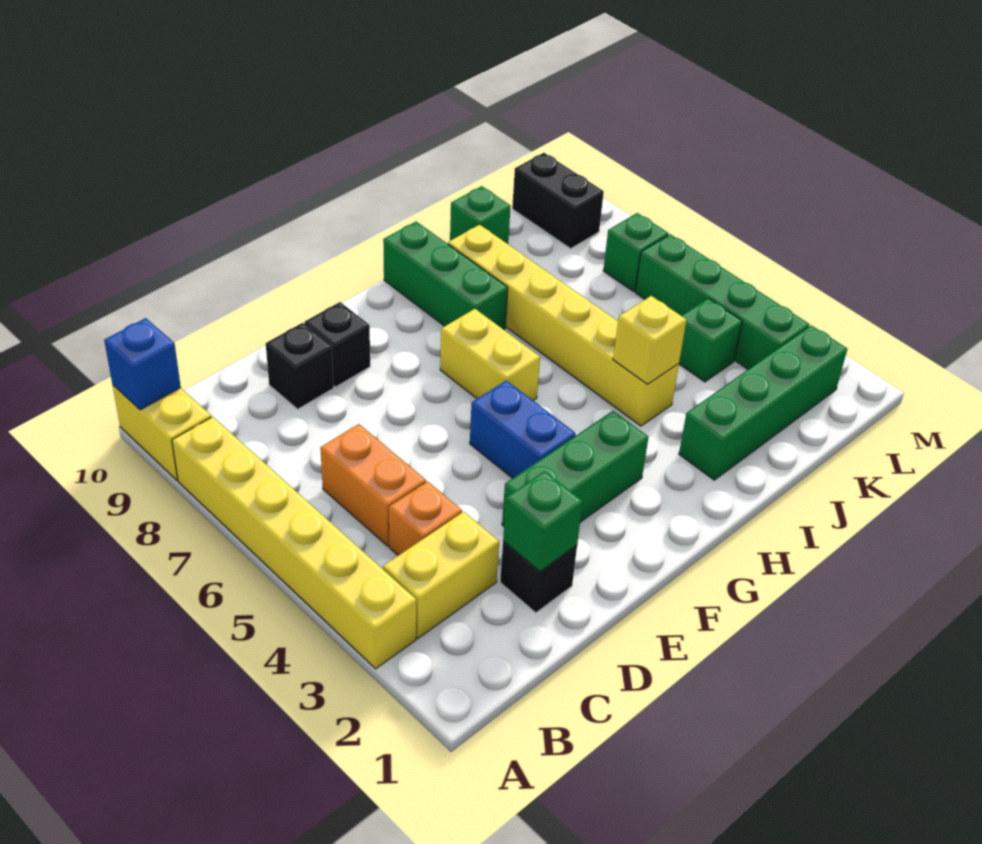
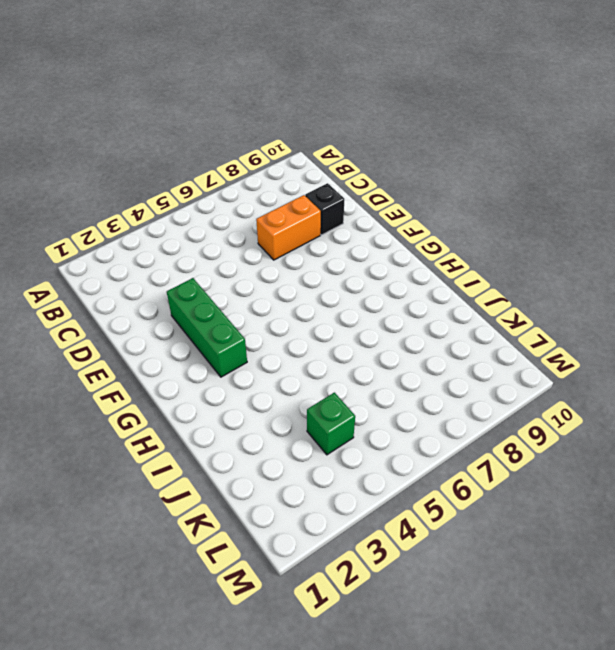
orange 1x2 brick [256,195,321,260] -> orange 1x2 brick moved to [320,424,426,546]
none -> yellow 1x6 brick [172,417,416,669]
none -> yellow 1x2 brick [113,385,211,480]
none -> yellow 1x2 brick [383,512,499,638]

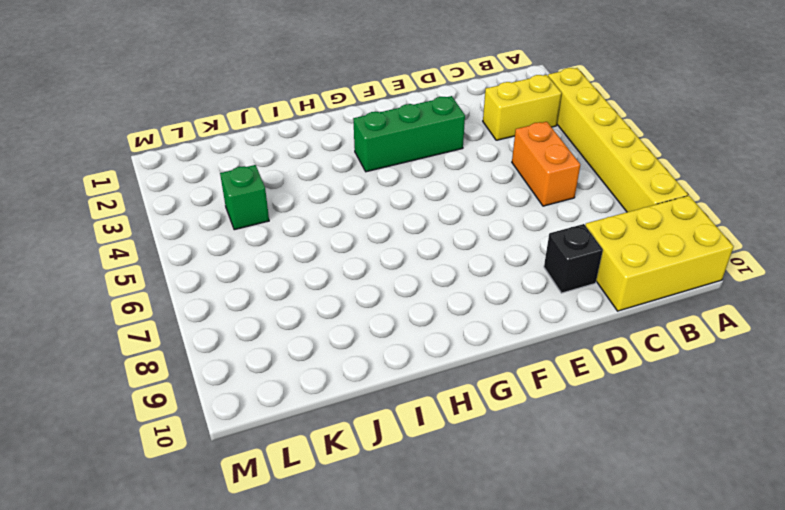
yellow 2x3 brick [585,196,734,311] -> yellow 1x2 brick [113,385,211,480]
none -> orange 1x1 brick [389,481,462,556]
none -> black 1x1 brick [500,541,577,613]
none -> black 1x1 brick [304,302,370,387]

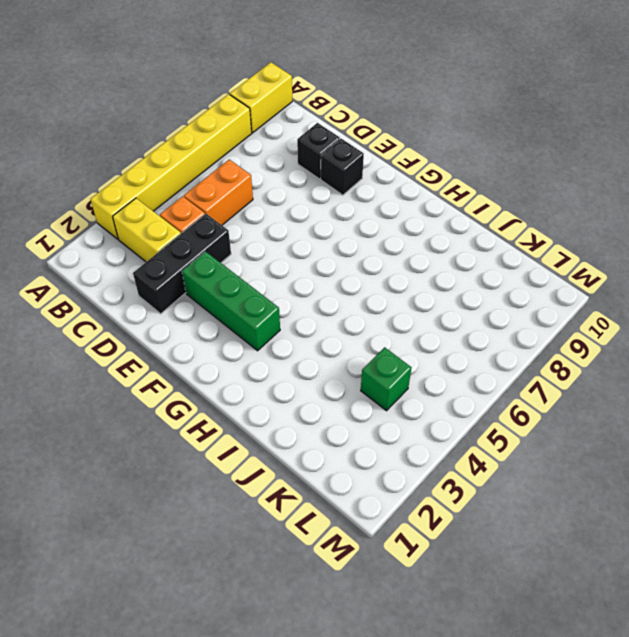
black 1x3 brick [133,214,231,314] -> black 1x1 brick [500,541,577,613]
none -> blue 1x2 brick [470,380,576,478]
none -> yellow 1x2 brick [440,309,540,400]
none -> green 1x3 brick [383,222,508,330]

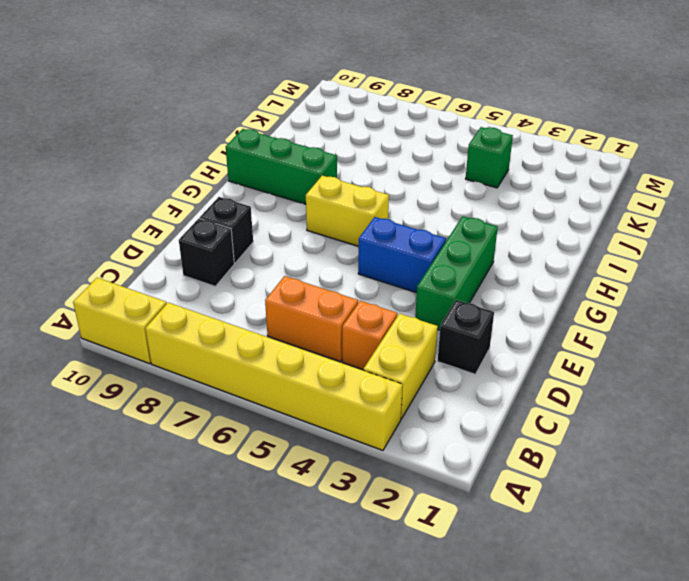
none -> green 1x4 brick [679,325,847,480]
none -> yellow 1x6 brick [448,225,679,426]
none -> green 1x1 brick [450,186,511,244]

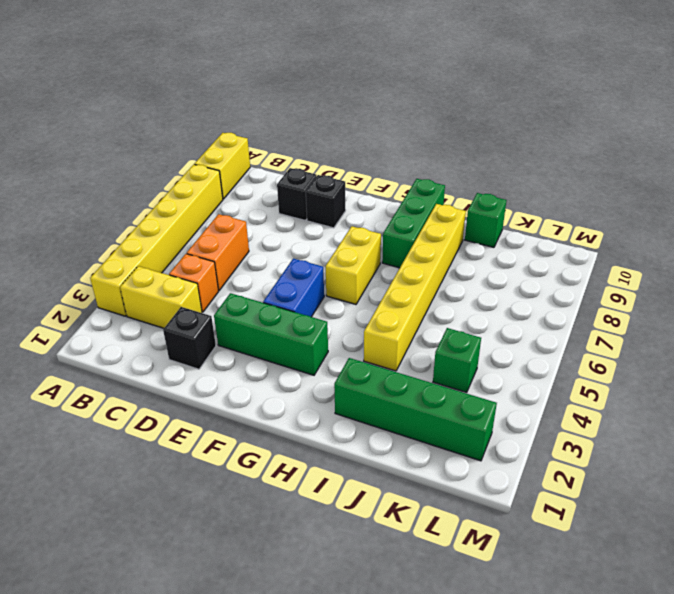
none -> green 1x4 brick [635,234,809,369]
none -> green 1x1 brick [603,213,668,292]
none -> black 1x2 brick [512,153,604,249]

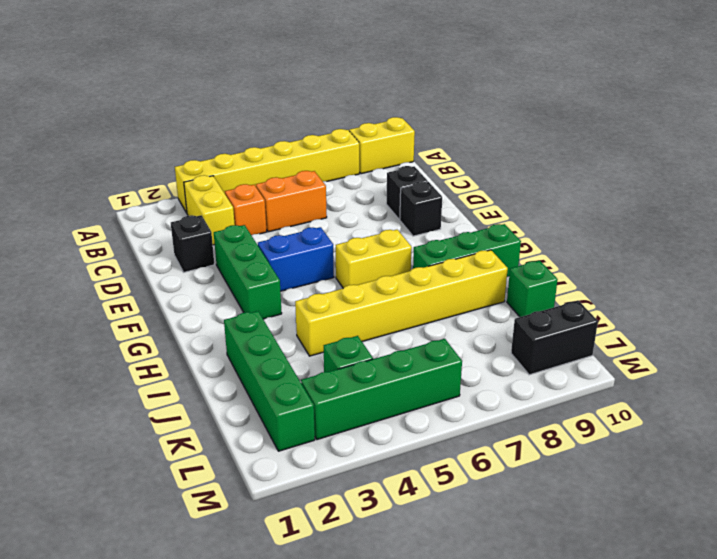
none -> green 1x1 brick [603,213,668,292]
none -> blue 1x1 brick [104,318,181,410]
none -> green 1x1 brick [503,471,583,571]

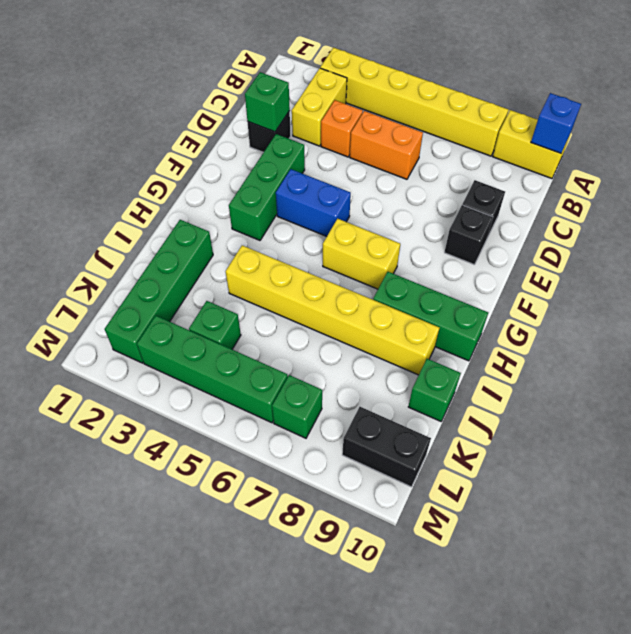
none -> yellow 1x1 brick [613,296,686,384]

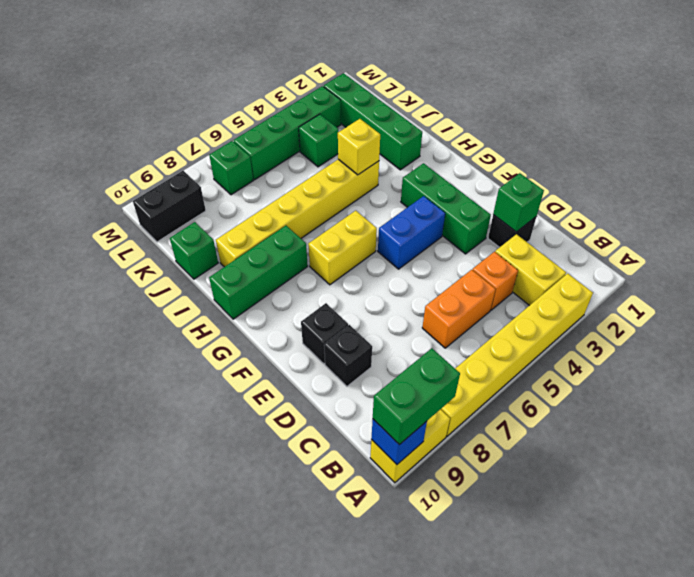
green 1x2 brick [373,348,460,445] -> none

